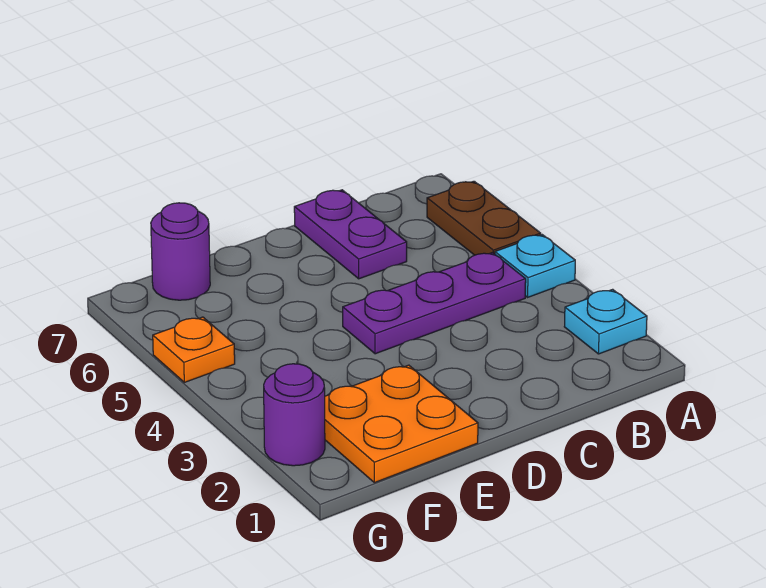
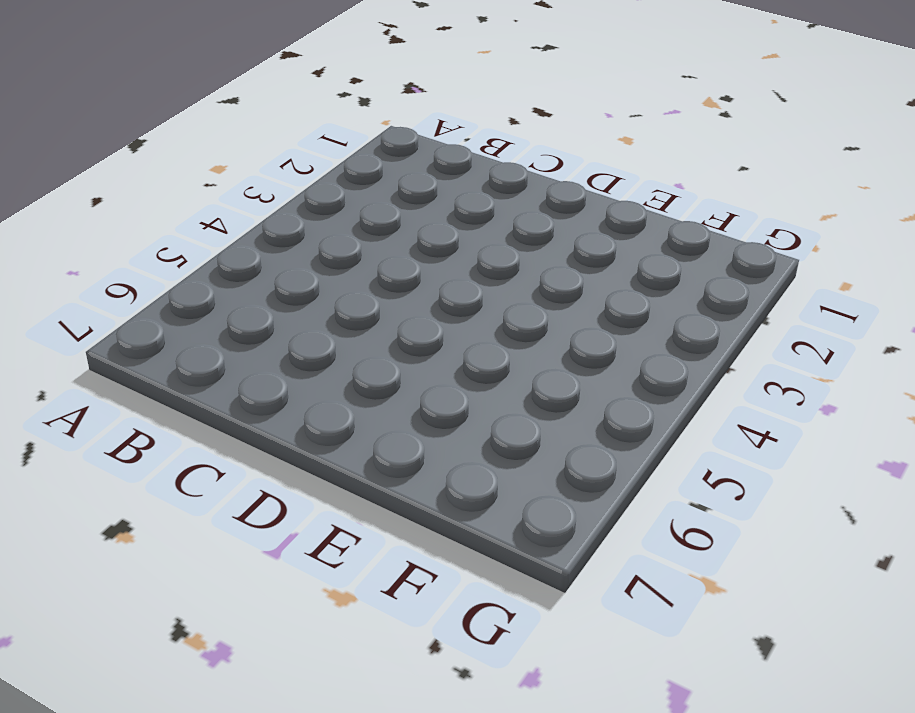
none -> cyan 1x1 plate [564,289,647,354]
none -> cyan 1x1 plate [495,235,575,297]

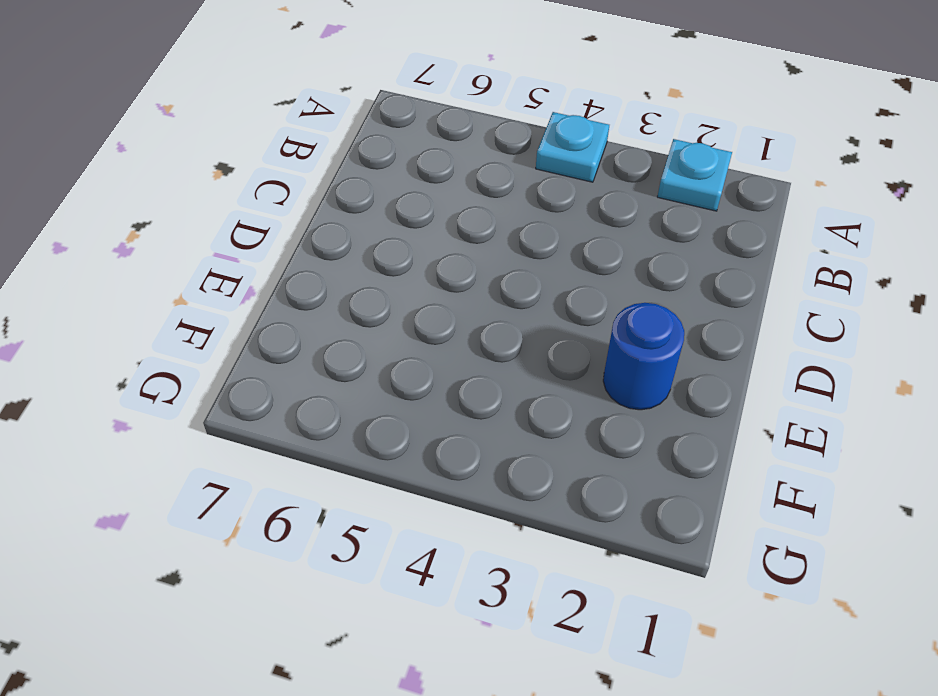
blue 1x1 round brick [603,303,684,410] -> orange 2x2 plate [325,365,478,483]
none -> brown 1x2 plate [427,181,541,255]
none -> purple 1x3 plate [343,253,526,354]

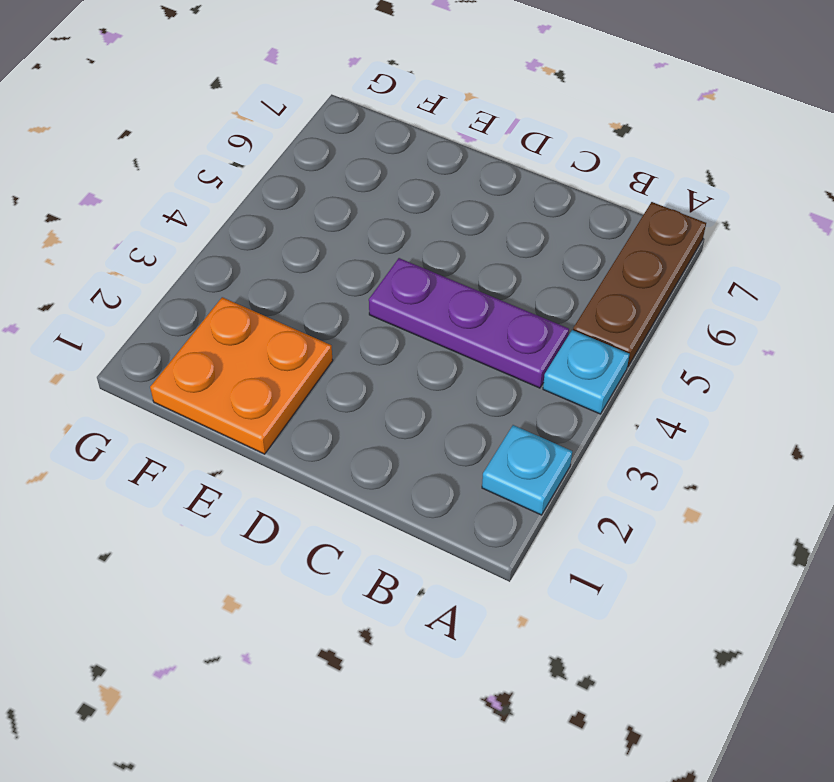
brown 1x3 plate [573,202,706,367] -> brown 1x2 plate [427,181,541,255]
none -> purple 1x2 plate [294,190,407,279]
none -> purple 1x1 round brick [151,203,210,300]

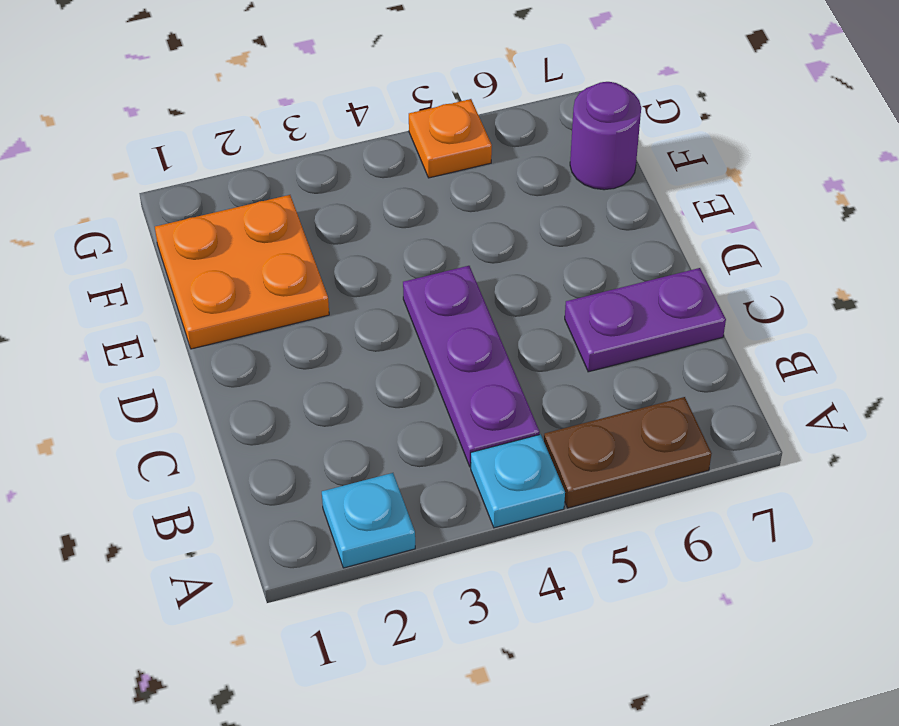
none -> purple 1x1 round brick [264,364,325,466]

